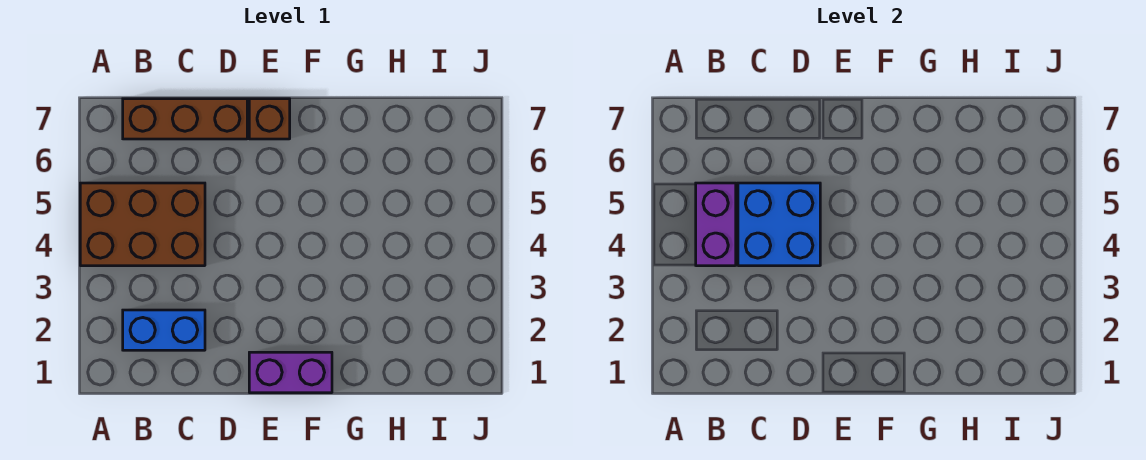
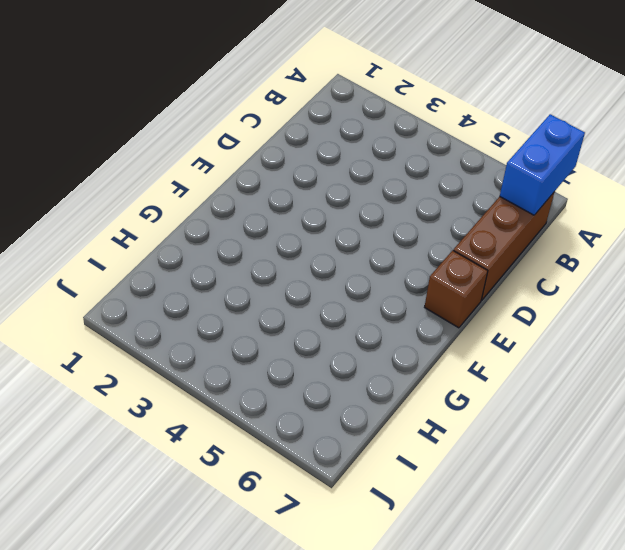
blue 1x2 brick [500,114,585,215] -> blue 1x2 brick moved to [123,310,205,350]
none -> brown 2x3 brick [80,183,205,266]
none -> purple 1x2 brick [249,352,332,393]

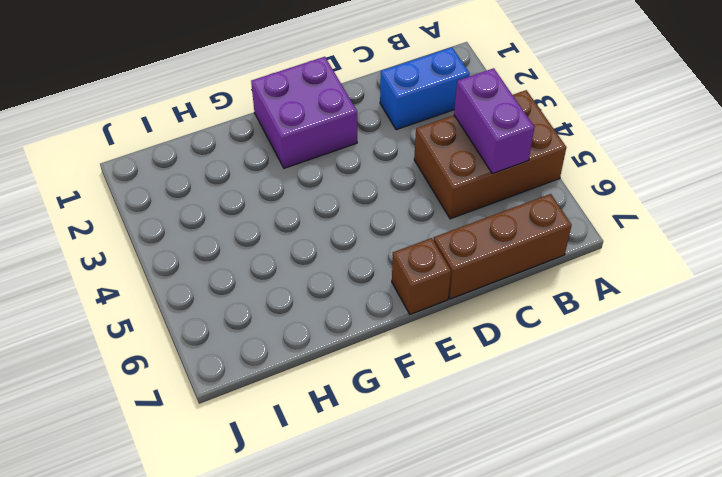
purple 2x2 brick [251,57,357,168] -> purple 1x2 brick [249,352,332,393]
none -> blue 2x2 brick [738,183,820,266]

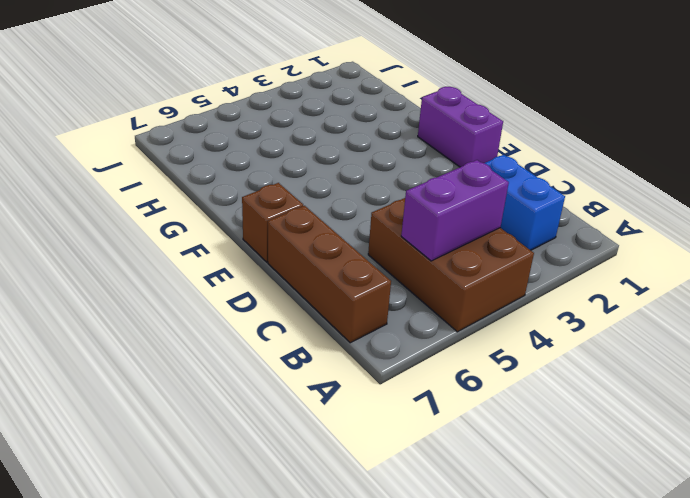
none -> blue 2x2 brick [738,183,820,266]

